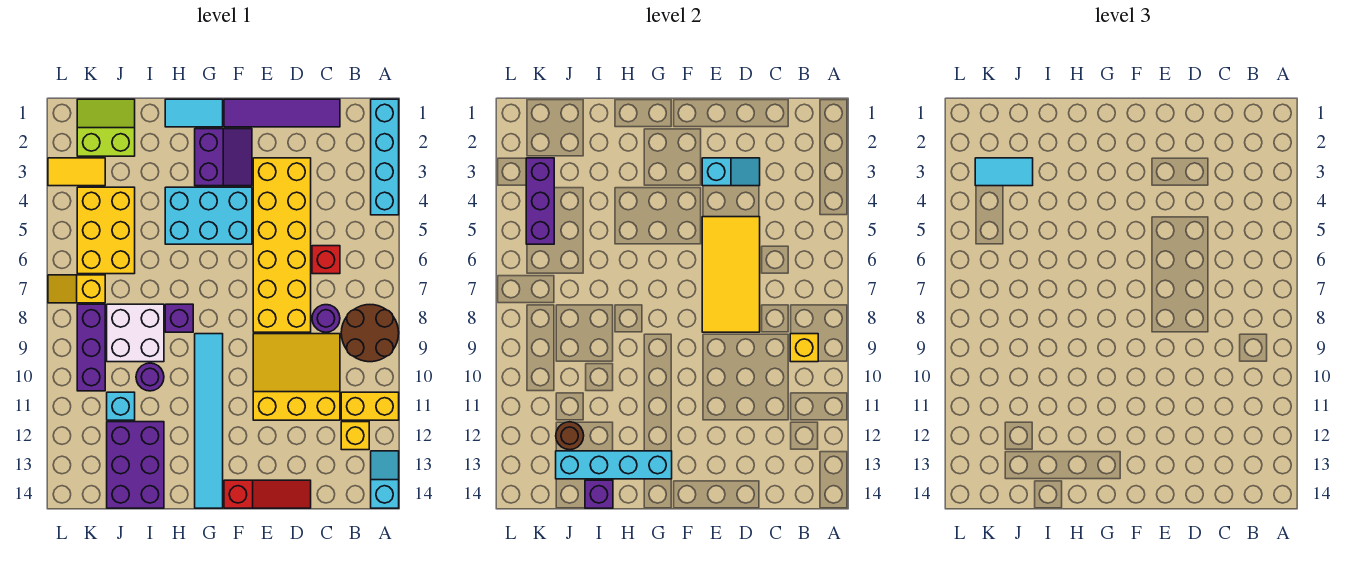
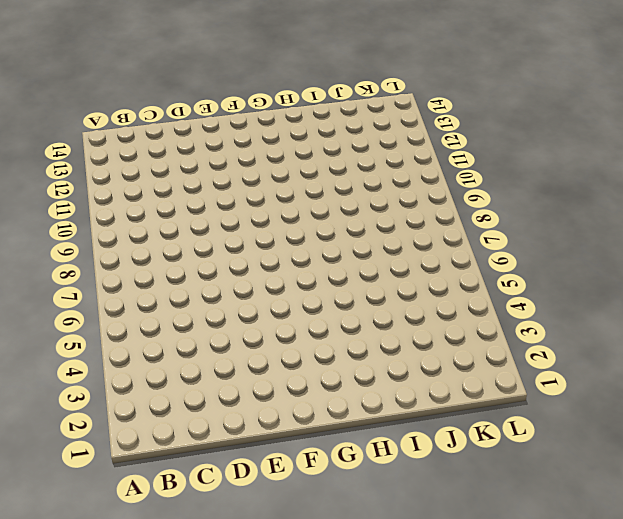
none -> cyan 1x4 brick [371,99,399,215]
none -> brown 2x2 round brick [341,305,399,362]
none -> yellow 1x2 brick [341,392,399,420]
none -> cyan 1x2 slope [371,451,399,508]

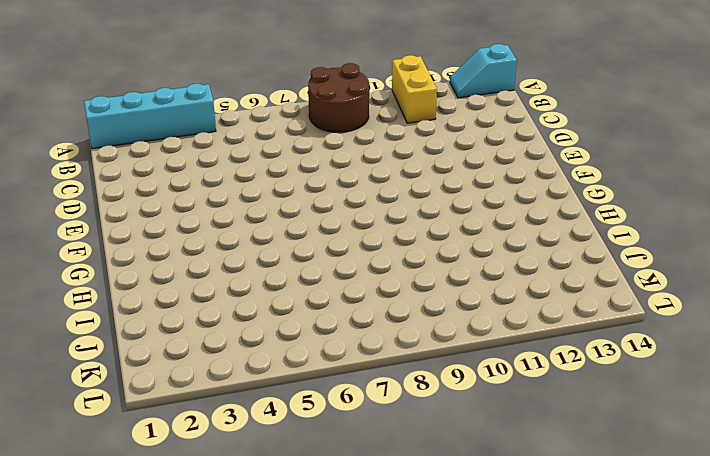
none -> yellow 1x1 brick [341,422,369,450]
none -> purple 1x4 tile [224,99,340,127]
none -> red 1x1 brick [312,246,340,274]
none -> purple 1x1 round brick [312,305,340,332]

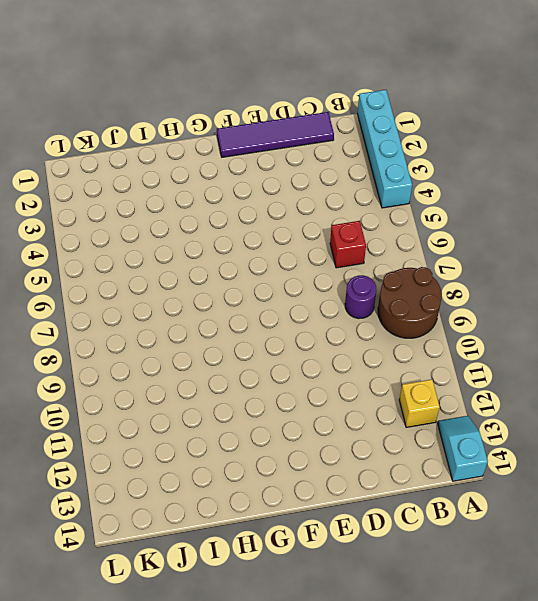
none -> yellow 1x2 brick [341,392,399,420]
none -> yellow 3x3 slope [253,334,340,420]
none -> yellow 2x6 brick [253,158,311,332]
none -> red 1x3 slope [224,480,311,508]

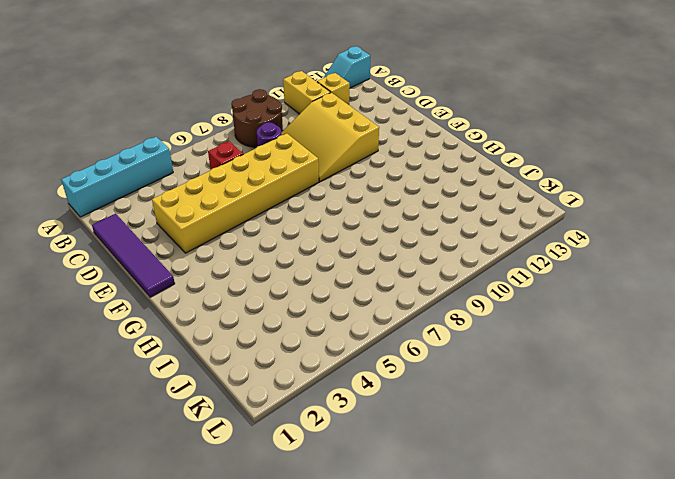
none -> red 1x3 slope [224,480,311,508]
none -> purple 2x2 slope [195,129,252,186]
none -> cyan 2x3 brick [165,187,252,244]
none -> cyan 1x2 tile [165,99,223,127]

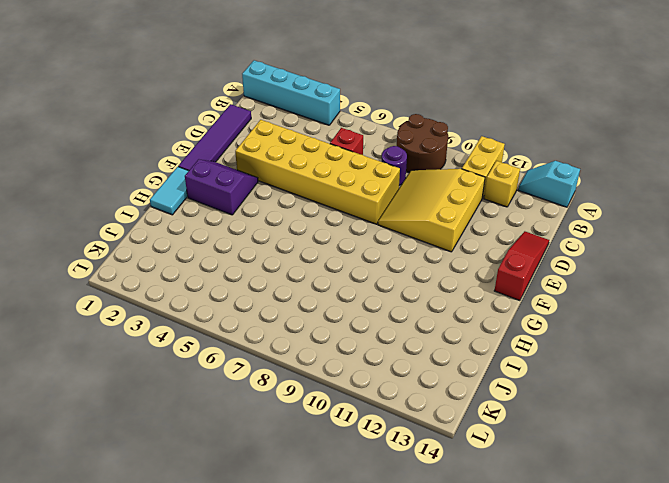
none -> cyan 2x3 brick [165,187,252,244]
none -> cyan 1x6 tile [195,334,223,508]
none -> purple 1x1 brick [165,304,193,332]
none -> white 2x2 brick [107,304,164,362]

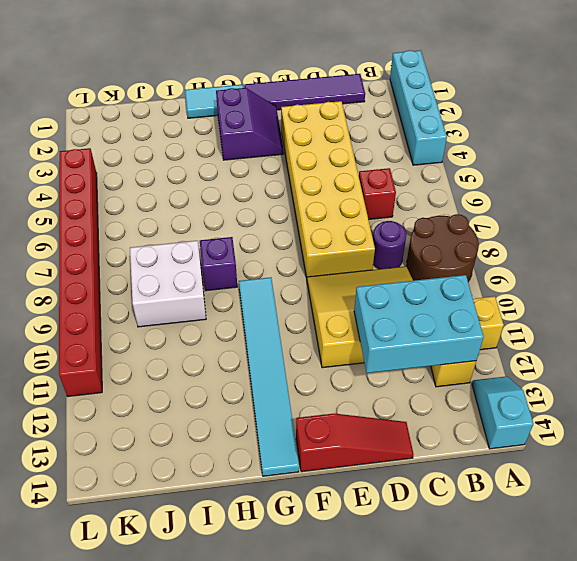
cyan 2x3 brick [354,275,484,373] -> cyan 2x3 brick moved to [165,187,252,244]
red 1x8 brick [59,148,102,397] -> yellow 1x2 slope [48,275,105,303]
none -> purple 1x1 round brick [136,363,164,391]
none -> purple 2x3 brick [107,422,164,508]
none -> lime 2x2 slope [77,99,135,156]
none -> yellow 2x3 brick [77,187,135,274]

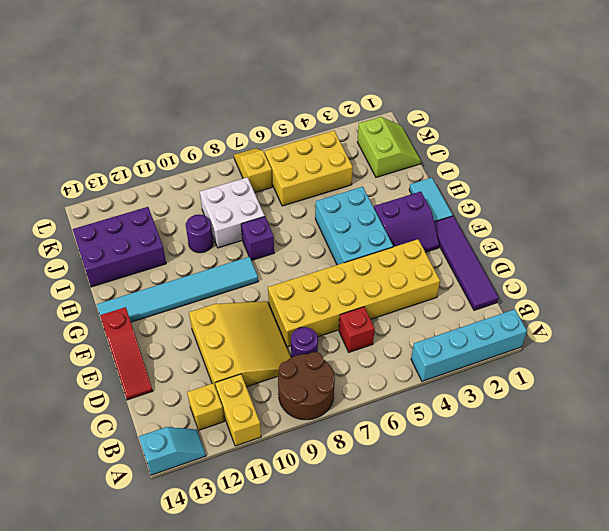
none -> cyan 1x1 brick [107,392,135,420]
none -> yellow 1x2 tile [48,158,105,186]
none -> purple 1x3 brick [77,304,105,391]
none -> yellow 1x1 brick [790,334,818,362]

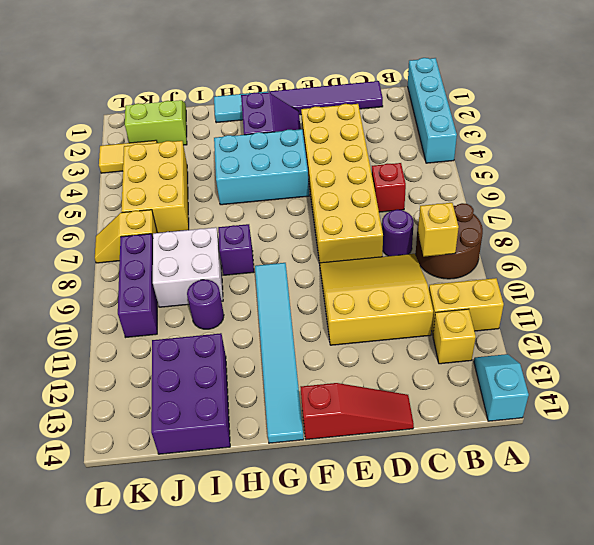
none -> cyan 1x1 brick [107,392,135,420]
none -> cyan 1x2 slope [702,158,760,186]
none -> yellow 2x4 tile [702,217,760,332]
none -> cyan 1x4 brick [556,451,672,479]

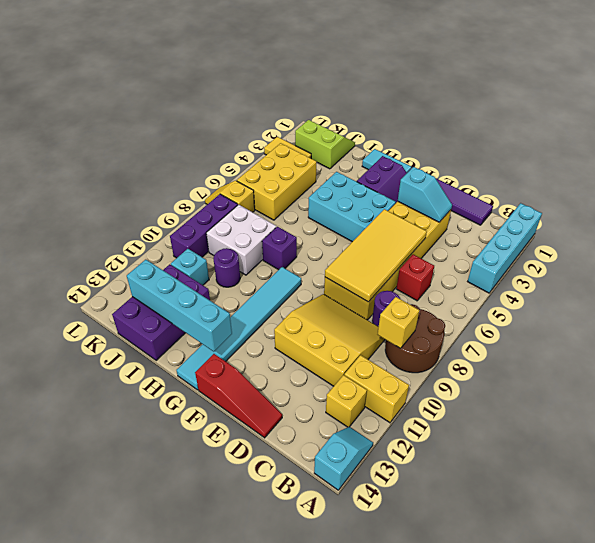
none -> purple 1x1 brick [585,480,613,508]
none -> brown 1x1 round brick [556,422,584,450]
none -> purple 1x3 brick [526,158,554,244]
none -> cyan 1x2 tile [975,158,1033,186]

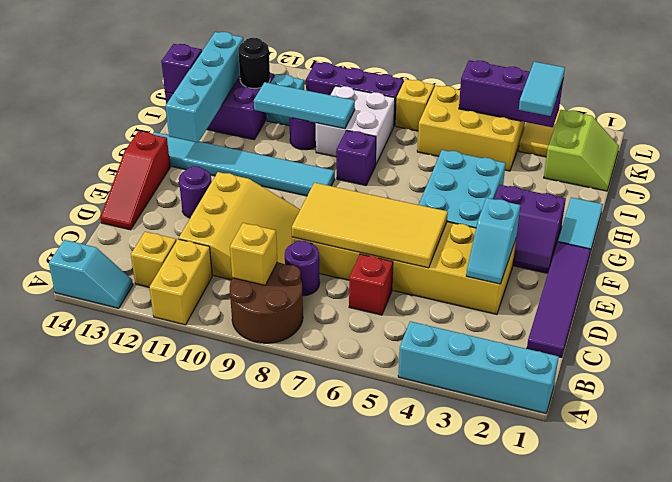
purple 1x1 round brick [179,166,212,218] -> none
cyan 1x3 tile [254,82,355,129] -> none
black 1x1 round brick [238,38,270,88] -> brown 1x1 round brick [556,422,584,450]

